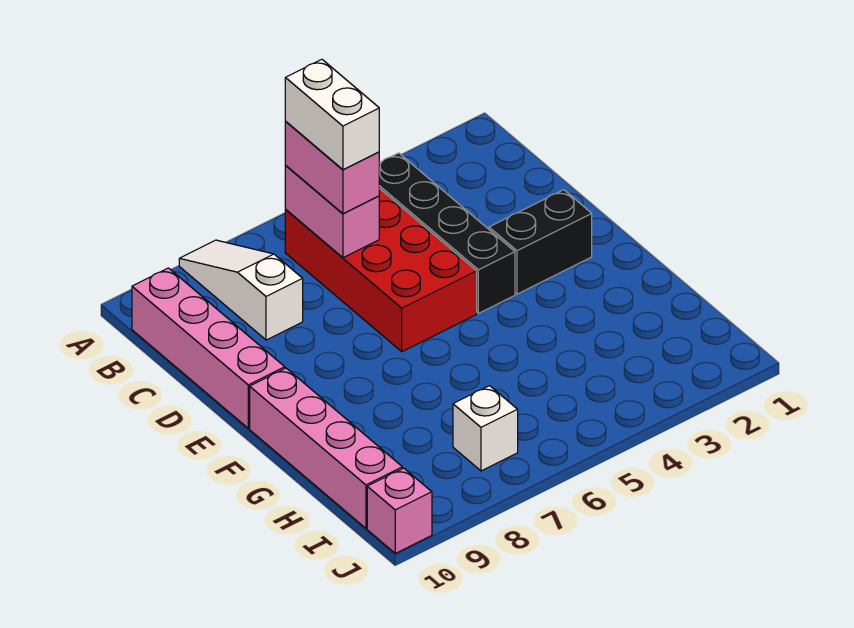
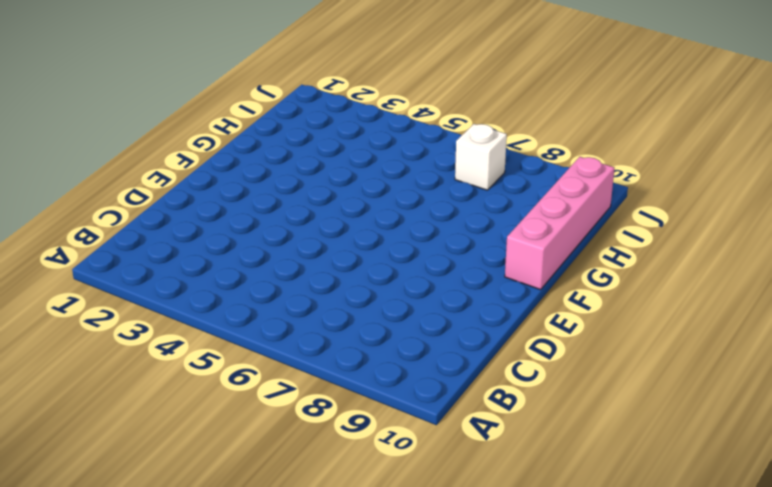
none -> white 1x3 slope [179,240,303,340]
none -> black 1x4 brick [379,153,515,313]

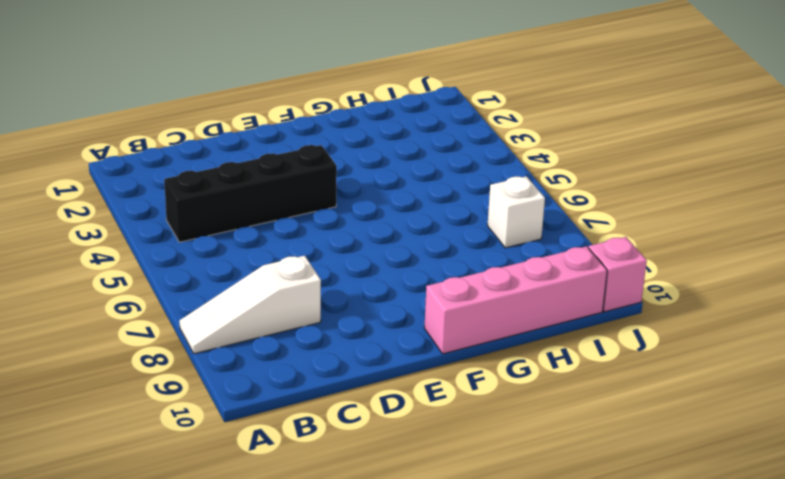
none -> red 2x4 brick [285,188,477,352]
none -> pink 1x4 brick [132,268,285,428]

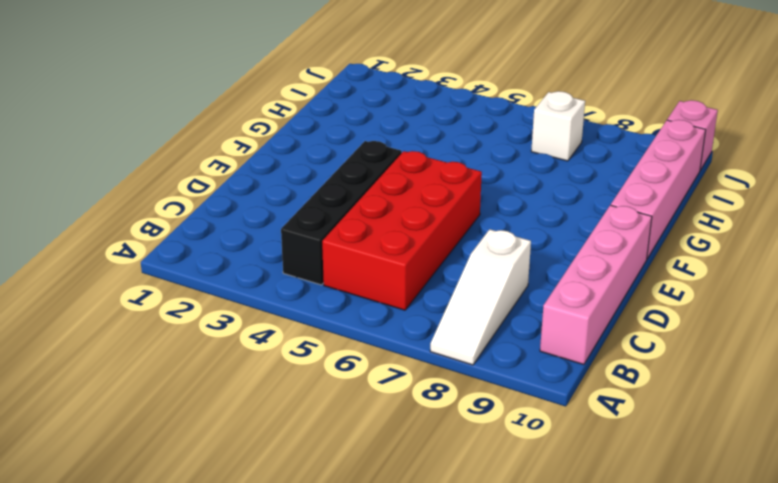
none -> black 1x2 brick [489,190,592,294]
none -> pink 1x2 brick [285,166,379,258]

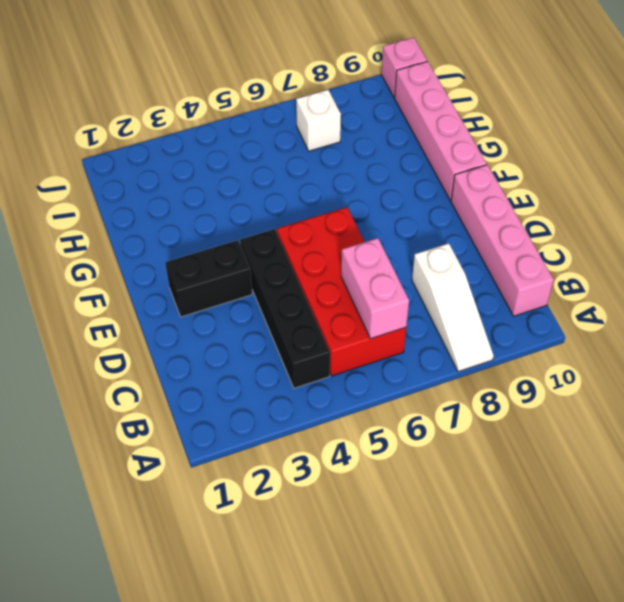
none -> pink 1x2 brick [285,122,379,214]
none -> white 1x2 brick [285,59,379,170]

